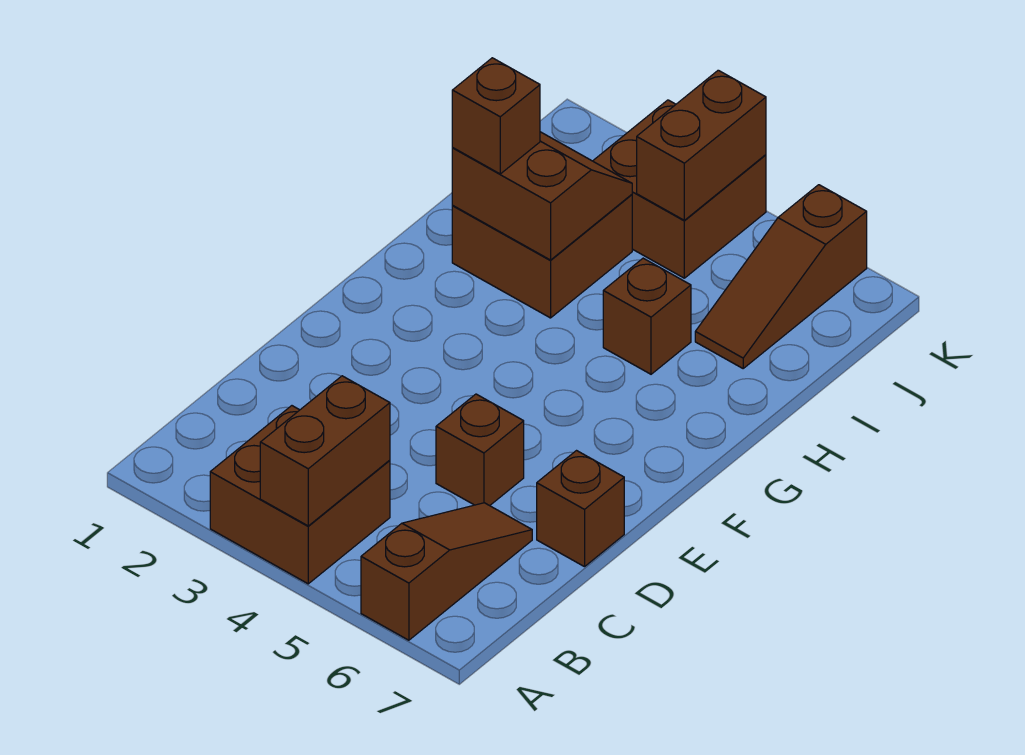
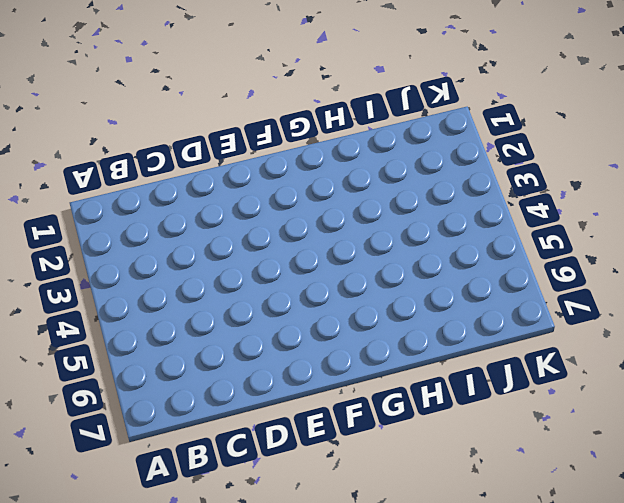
none -> brown 2x2 brick [210,406,390,584]
none -> brown 1x3 slope [361,503,532,640]
none -> brown 1x1 brick [436,394,524,506]

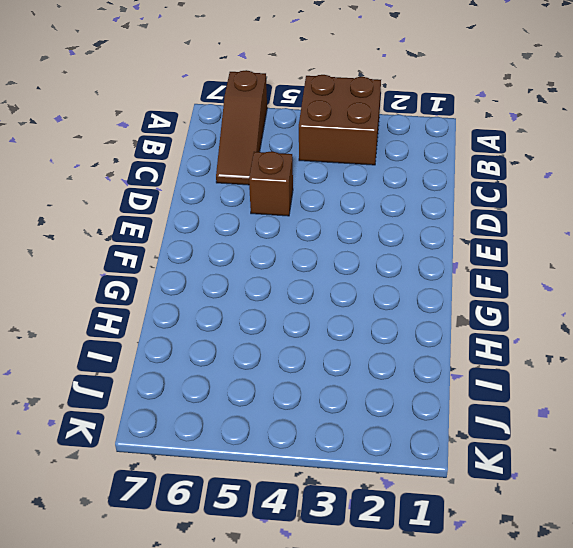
none -> brown 1x1 brick [537,451,624,567]
none -> brown 2x2 brick [452,195,632,318]
none -> brown 1x1 brick [603,258,691,374]

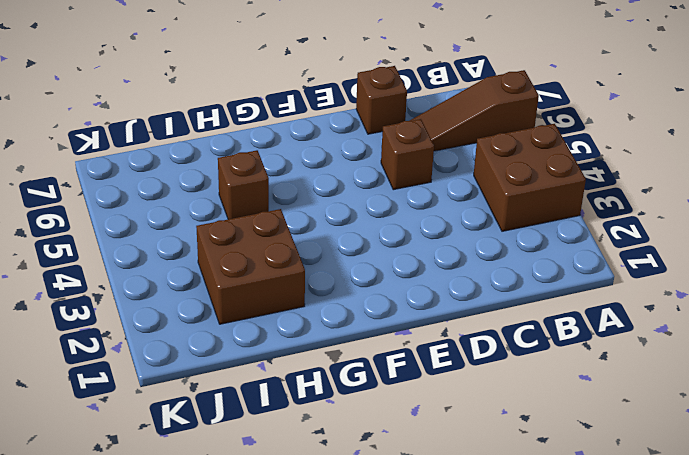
none -> brown 1x3 slope [695,185,867,368]
none -> brown 2x2 brick [593,100,766,278]
none -> brown 1x2 brick [260,376,390,526]

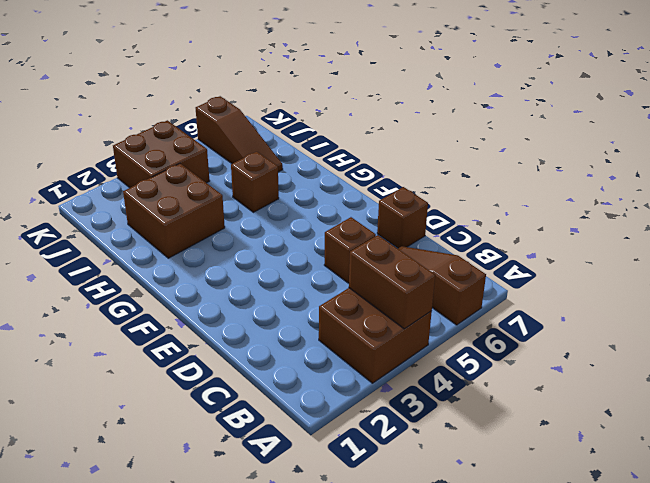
none -> brown 2x2 slope [452,132,632,260]
none -> brown 1x2 brick [637,70,766,220]
none -> brown 1x1 brick [452,58,540,174]

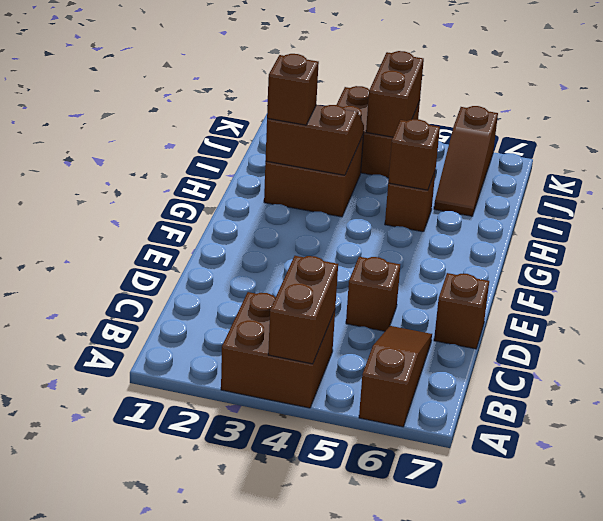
brown 1x1 brick [388,119,440,190] -> none

